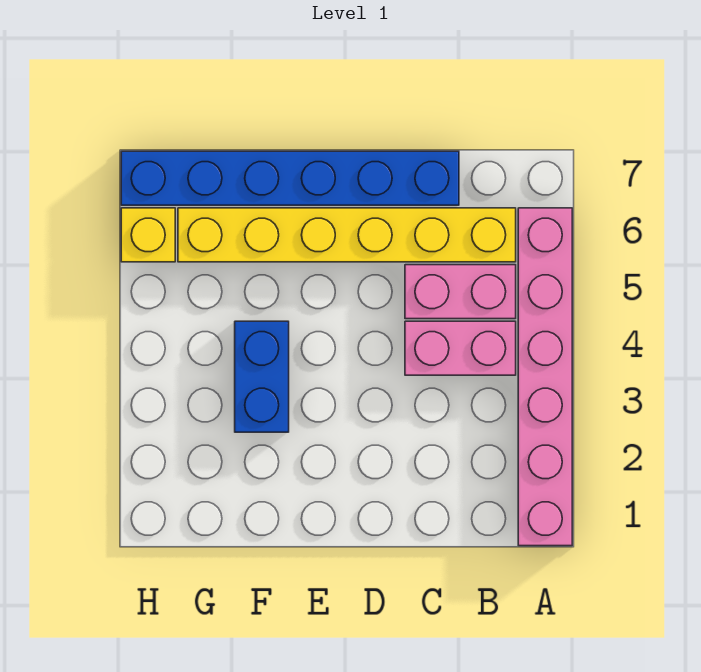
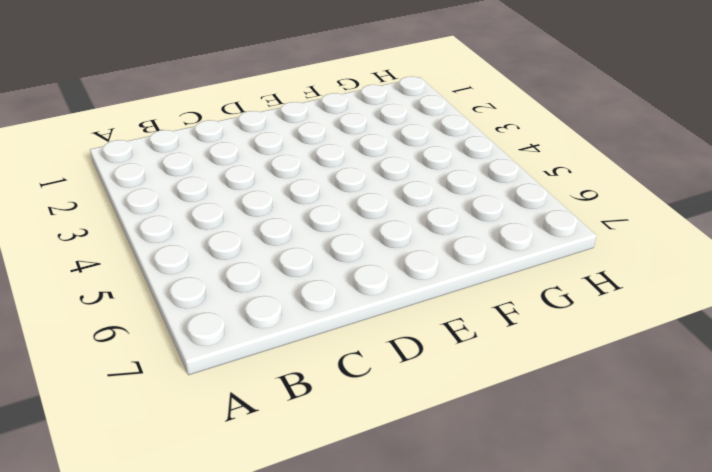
none -> pink 1x6 brick [518,208,572,546]
none -> pink 1x2 brick [405,321,516,375]

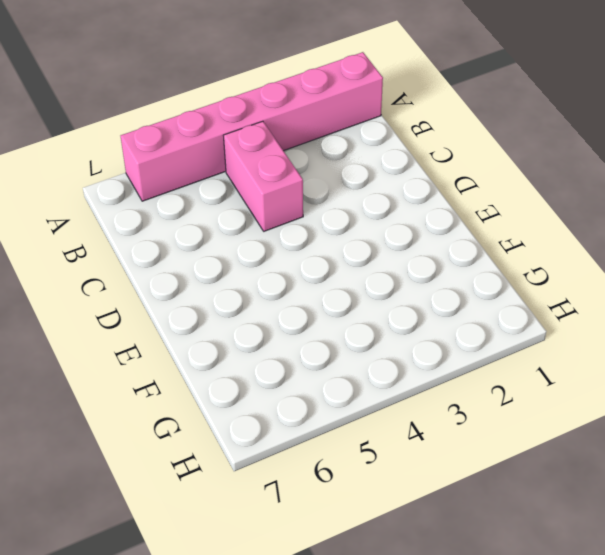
none -> pink 1x2 brick [405,265,516,319]
none -> yellow 1x6 brick [178,208,516,262]

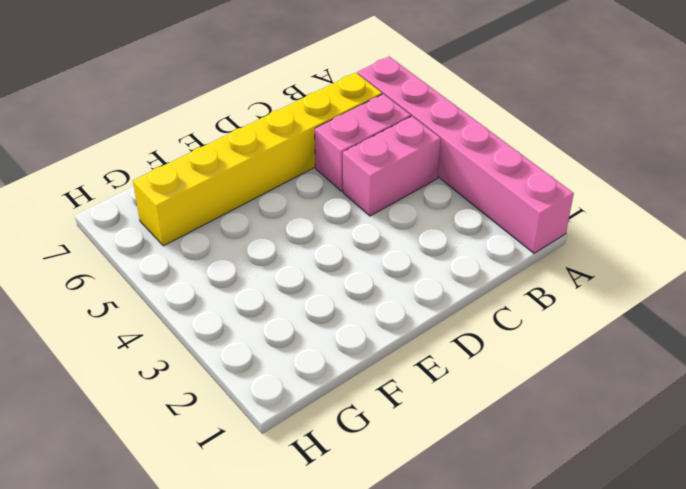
none -> blue 1x6 brick [121,151,459,205]
none -> blue 1x2 brick [235,321,289,432]

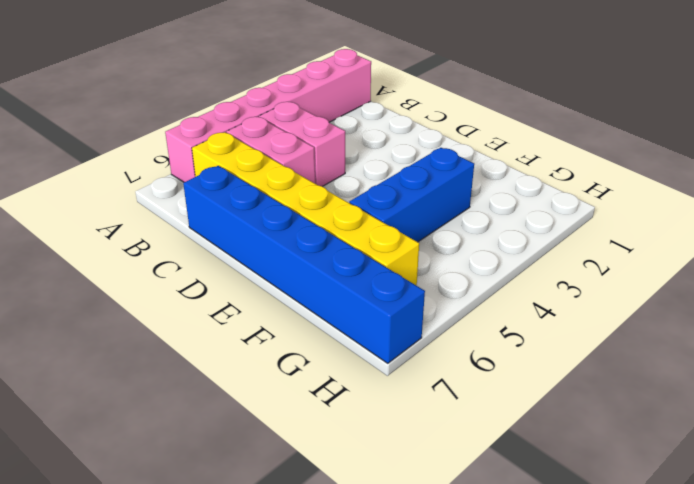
blue 1x3 brick [349,148,474,242] -> blue 1x2 brick [235,321,289,432]
none -> yellow 1x1 brick [121,208,175,262]

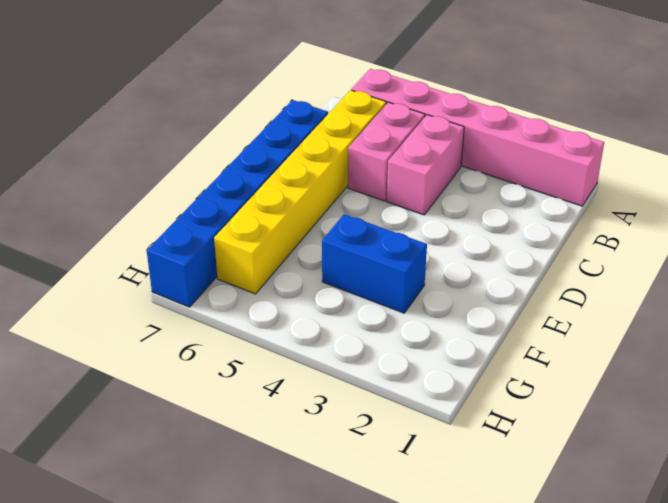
none -> yellow 1x1 brick [121,208,175,262]

